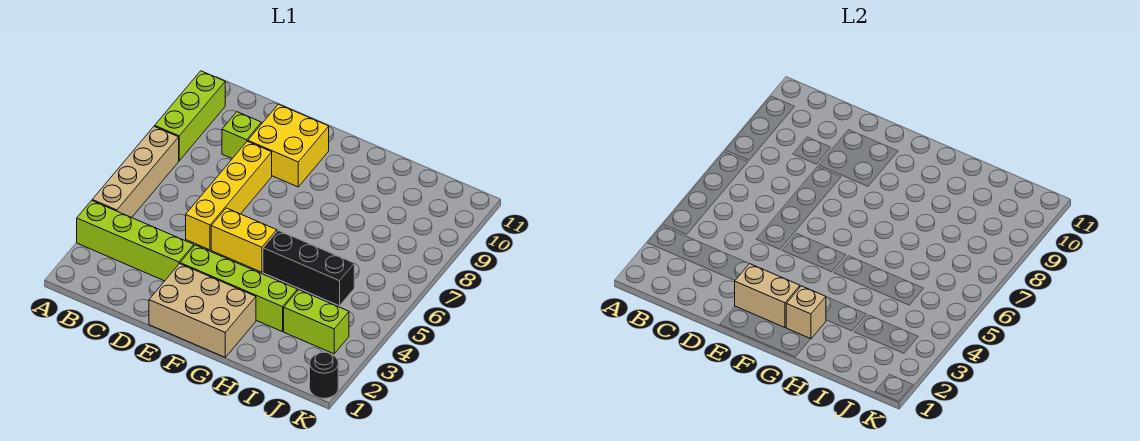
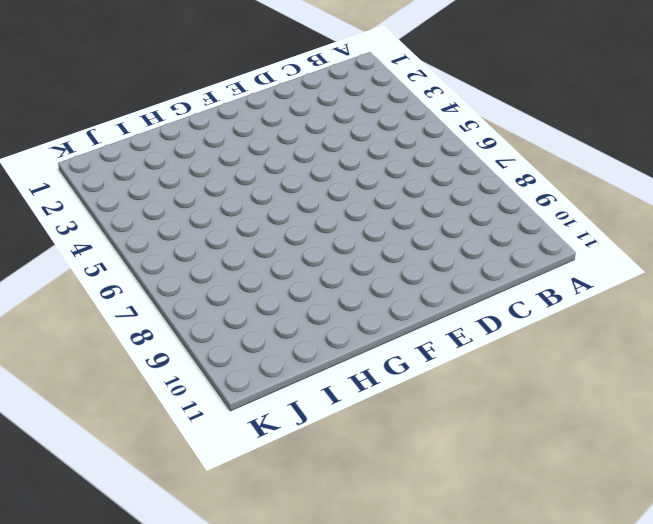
none -> lime 1x4 brick [77,200,194,281]
none -> tan 1x4 brick [92,126,179,218]
none -> lime 1x3 brick [155,71,225,161]

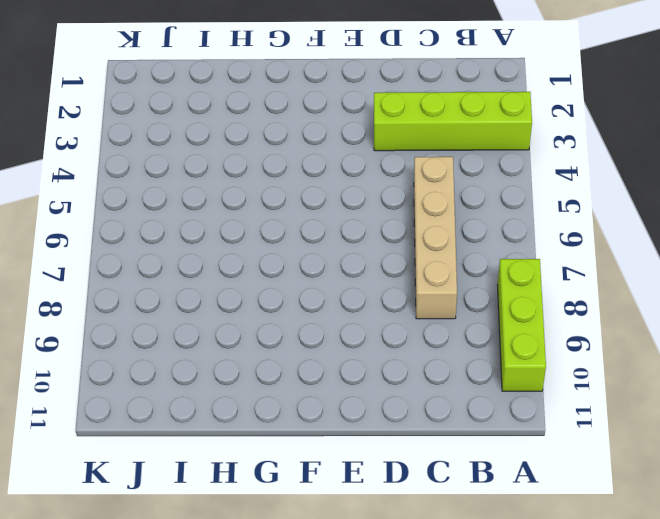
tan 1x4 brick [414,157,457,319] -> tan 1x4 brick moved to [92,126,179,218]
none -> lime 1x1 brick [222,112,261,159]
none -> yellow 1x4 brick [186,141,272,250]
none -> yellow 2x2 brick [248,104,329,187]

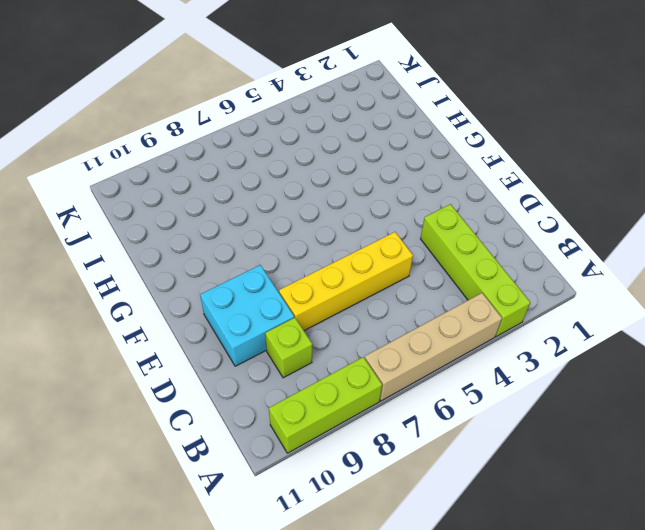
cyan 2x2 brick [200,265,294,366] -> yellow 2x2 brick [248,104,329,187]
none -> tan 2x3 brick [149,264,256,357]
none -> lime 1x4 brick [180,245,297,332]
none -> yellow 1x2 brick [211,208,277,272]

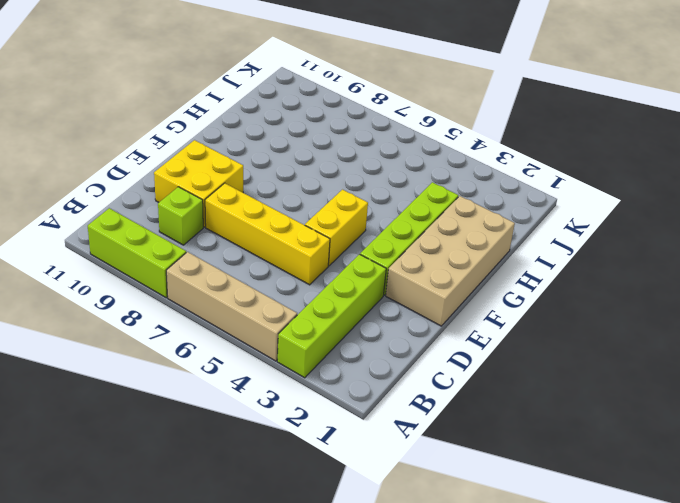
tan 2x4 brick [386,196,515,326] -> tan 2x3 brick [149,264,256,357]
none -> black 1x3 brick [263,230,354,306]
none -> lime 1x2 brick [284,290,349,354]
none -> black 1x1 round brick [310,352,338,398]

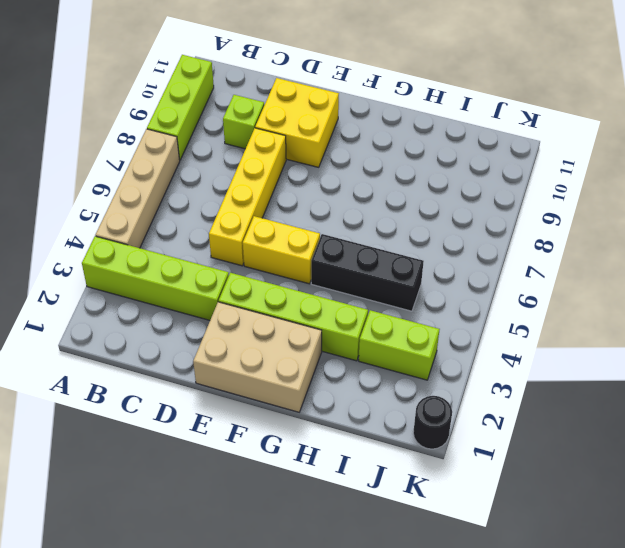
none -> tan 1x2 brick [735,264,800,327]
none -> tan 1x1 brick [786,286,826,339]

